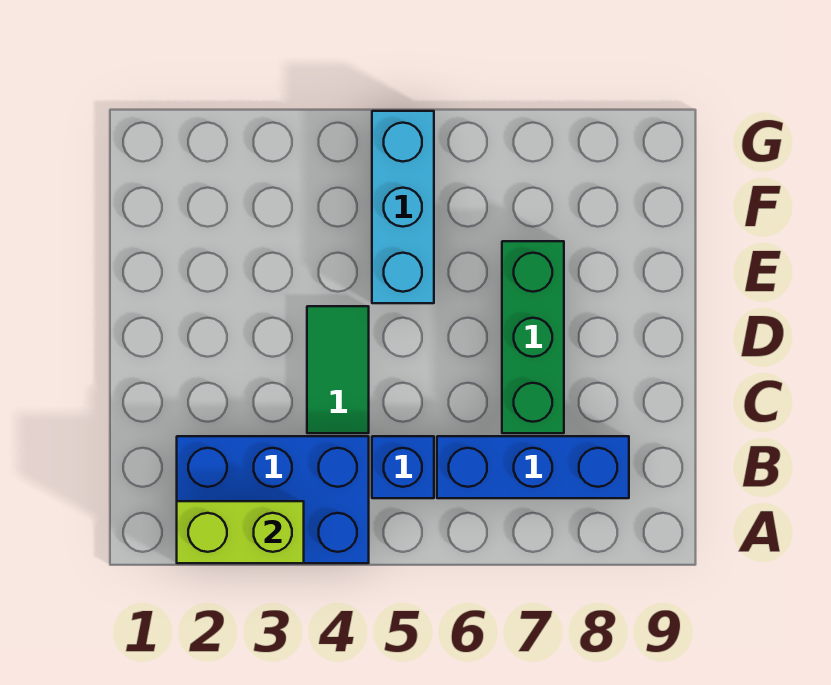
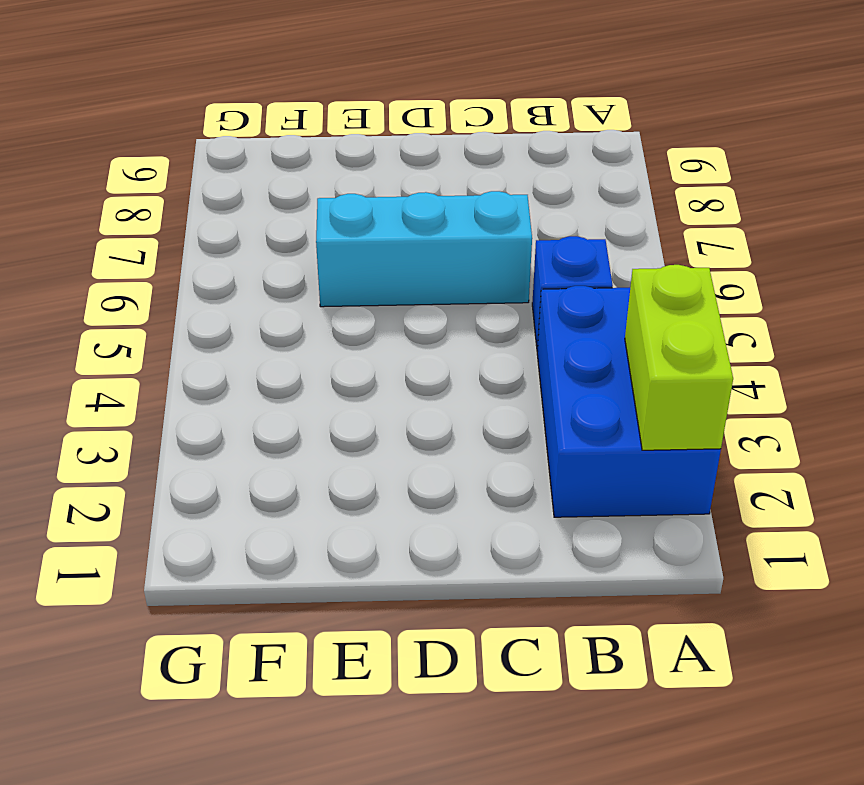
cyan 1x3 brick [316,191,532,307] -> cyan 1x3 brick moved to [372,111,434,303]
none -> blue 1x3 brick [437,436,629,498]
none -> green 1x2 tile [307,306,369,433]

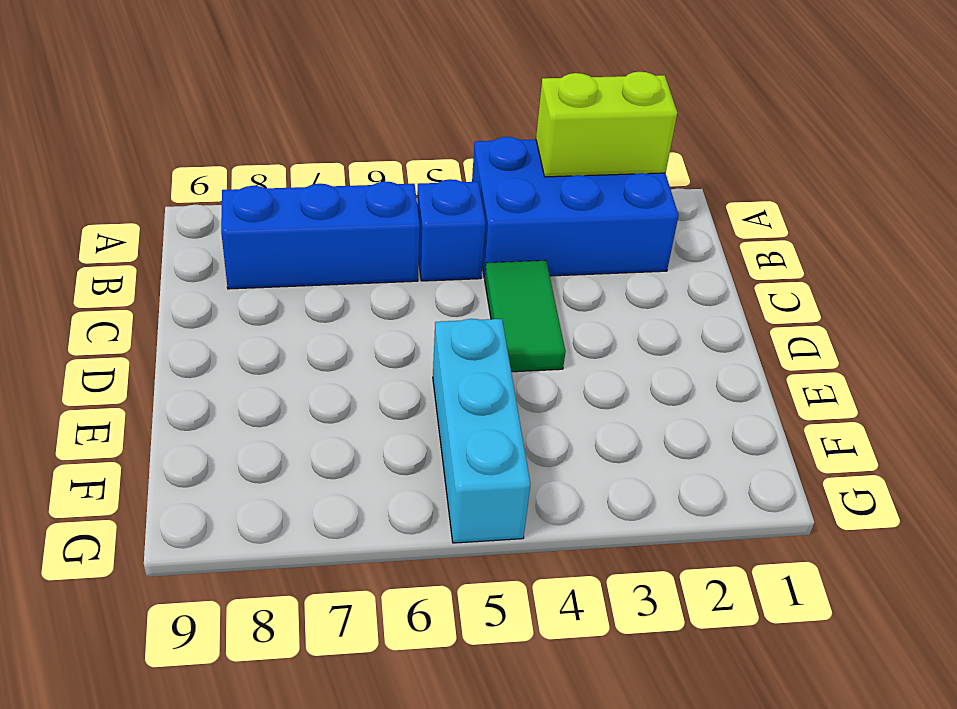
none -> green 1x3 brick [502,241,564,433]

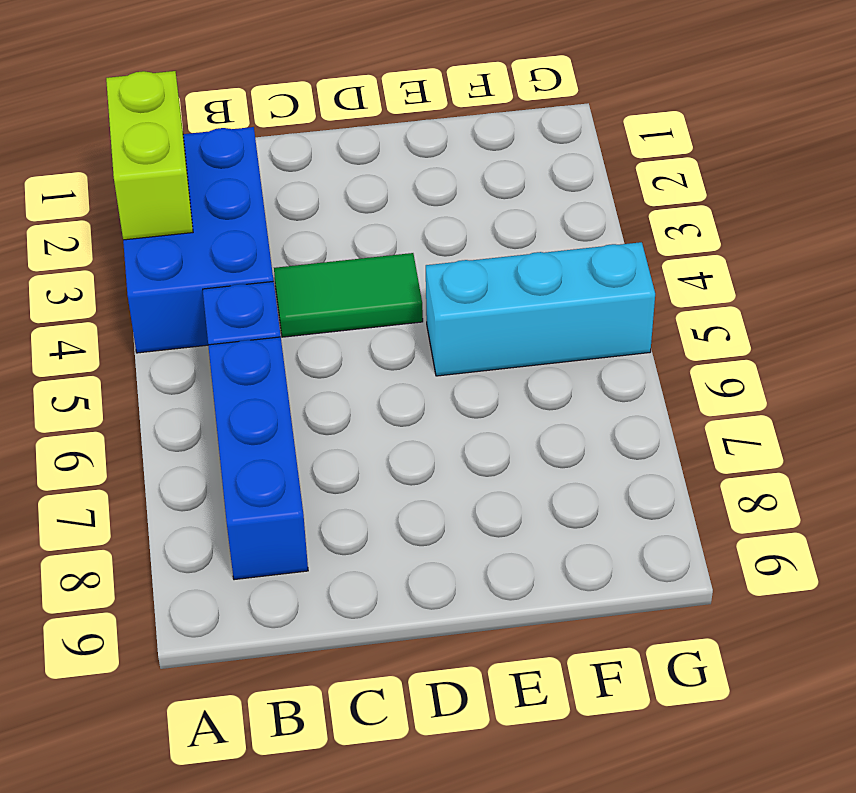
none -> green 1x3 brick [502,241,564,433]

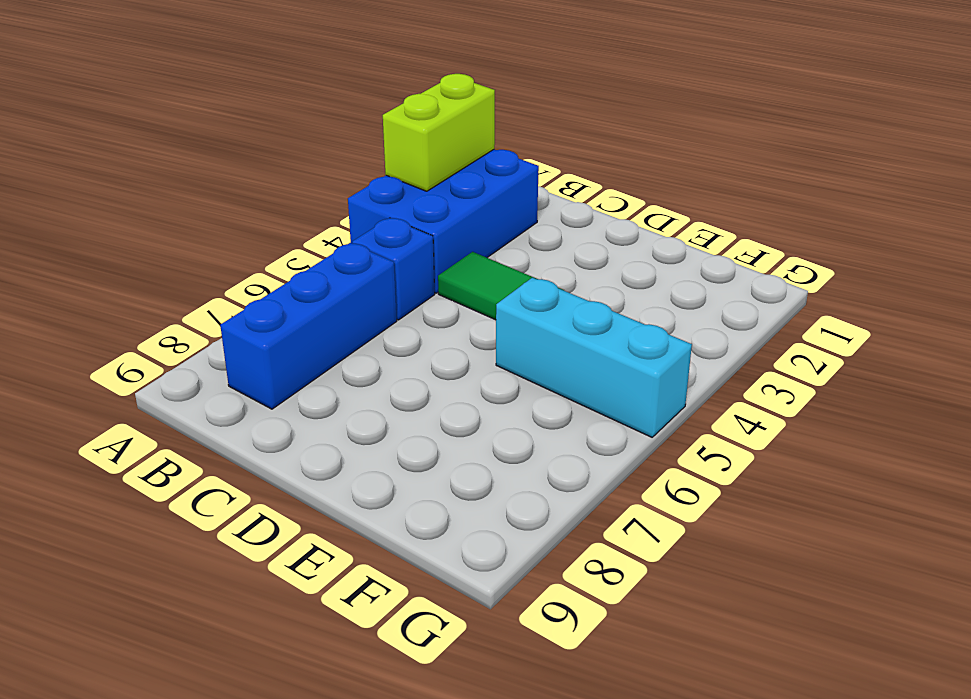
none -> green 1x3 brick [502,241,564,433]

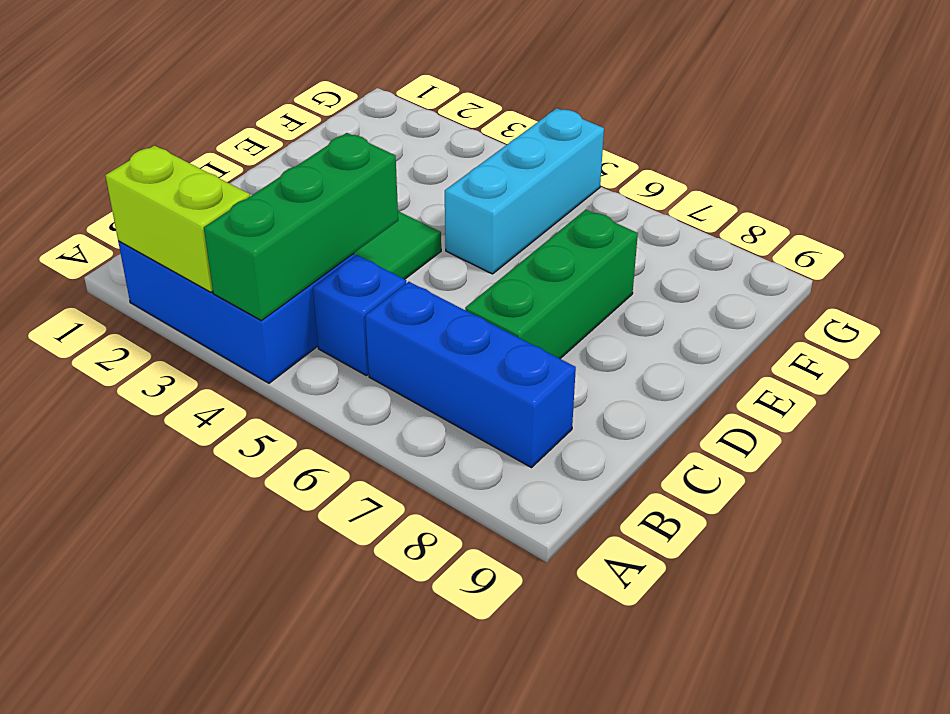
green 1x3 brick [204,133,398,321] -> none

